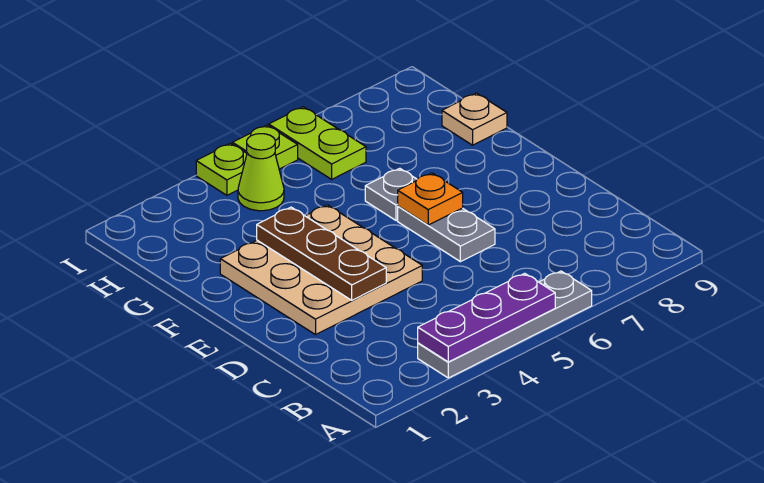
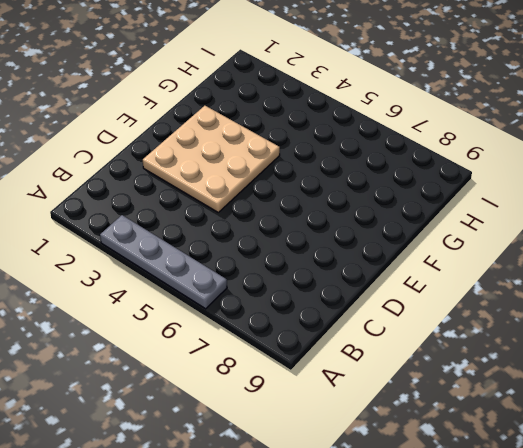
none -> grey 1x2 plate [398,206,495,262]
none -> grey 1x1 plate [365,168,417,220]
none -> tan 1x1 plate [442,93,507,145]

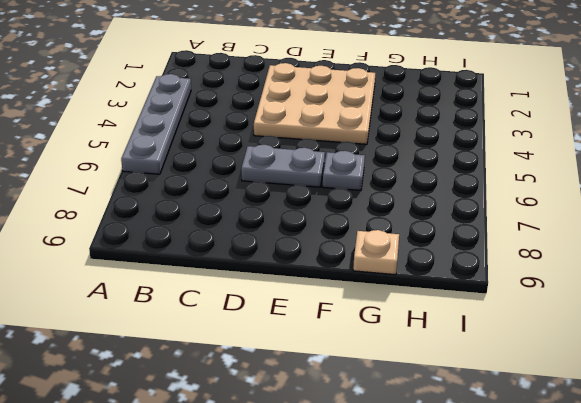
none -> lime 1x1 cone [238,134,284,211]
none -> lime 1x2 plate [269,107,366,179]
none -> lime 1x1 plate [196,143,247,195]

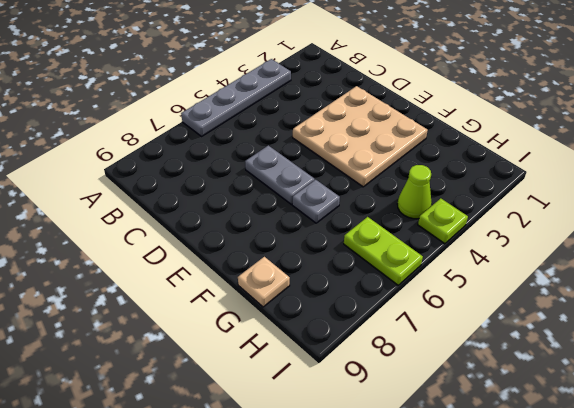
none -> lime 1x1 plate [233,125,298,169]
none -> purple 1x3 plate [418,273,555,362]
none -> brown 1x3 plate [257,207,386,300]

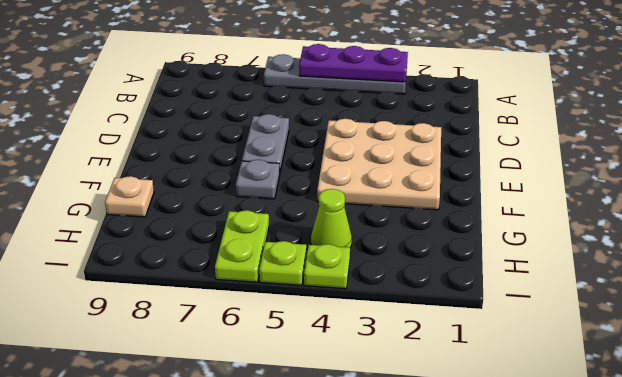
none -> brown 1x3 plate [257,207,386,300]
none -> orange 1x1 plate [398,173,463,225]

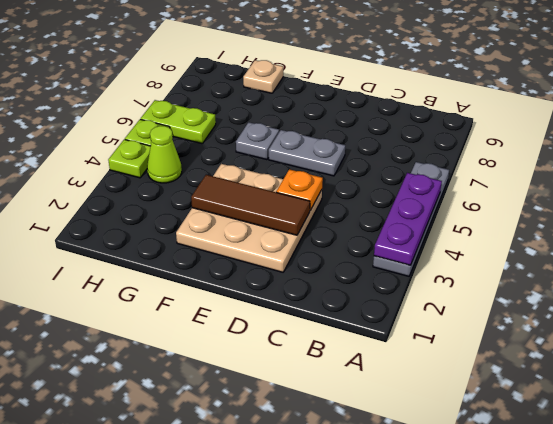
brown 1x3 tile [191,175,310,235] -> brown 1x3 plate [257,207,386,300]
orange 1x1 plate [276,169,323,210] -> orange 1x1 plate moved to [398,173,463,225]

